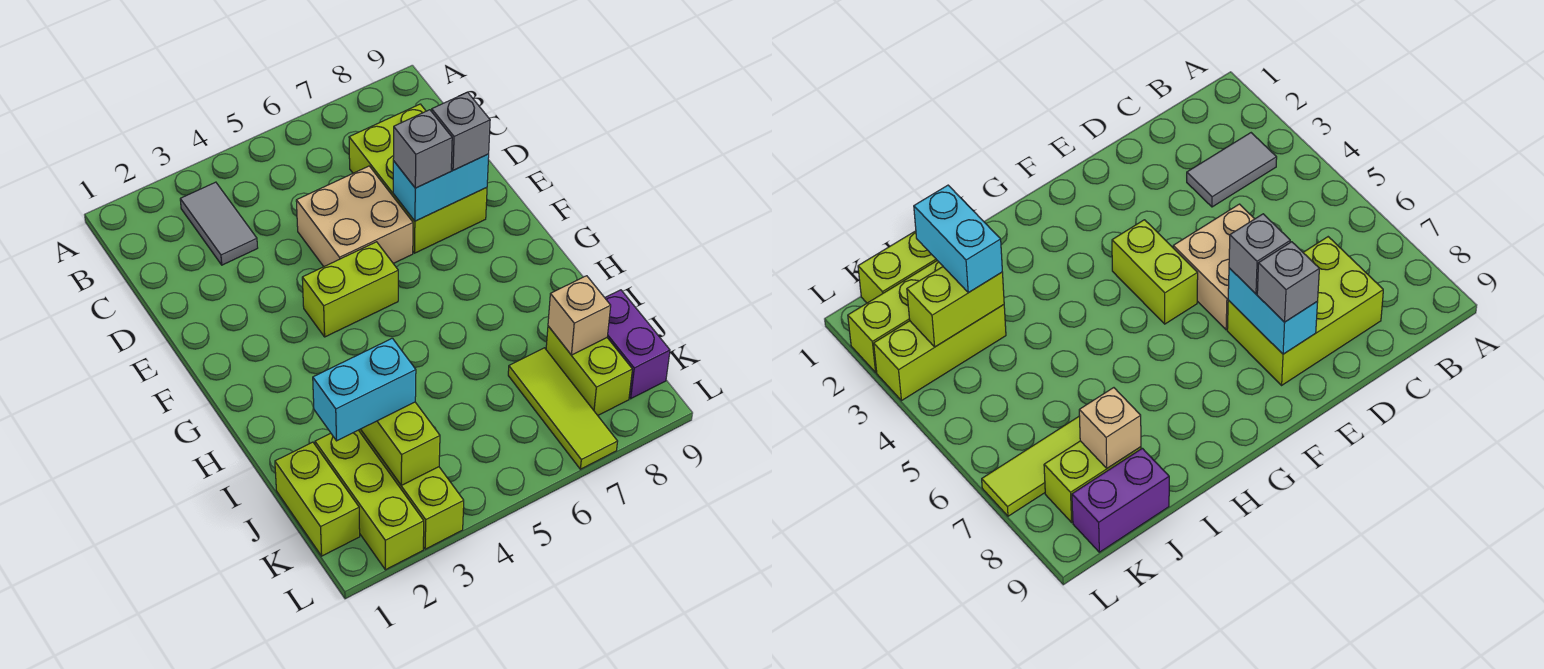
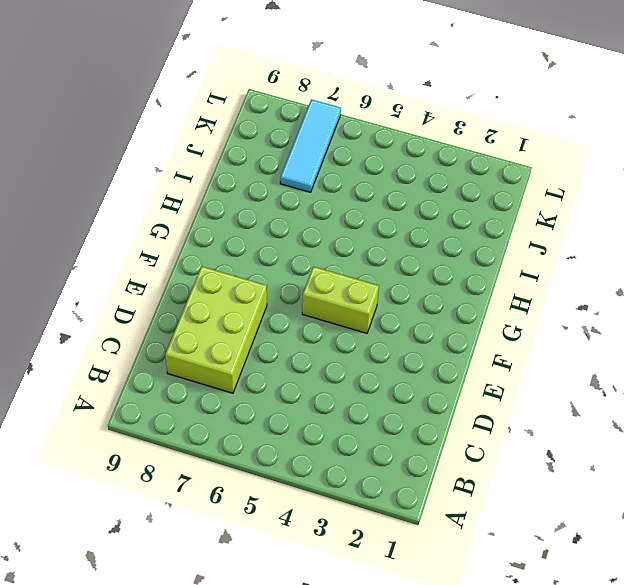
cyan 1x3 tile [280,99,341,192] -> lime 1x3 tile [508,348,618,469]
none -> grey 1x2 tile [180,182,258,265]
none -> tan 2x2 brick [296,166,413,266]
none -> lime 1x2 brick [275,442,360,556]

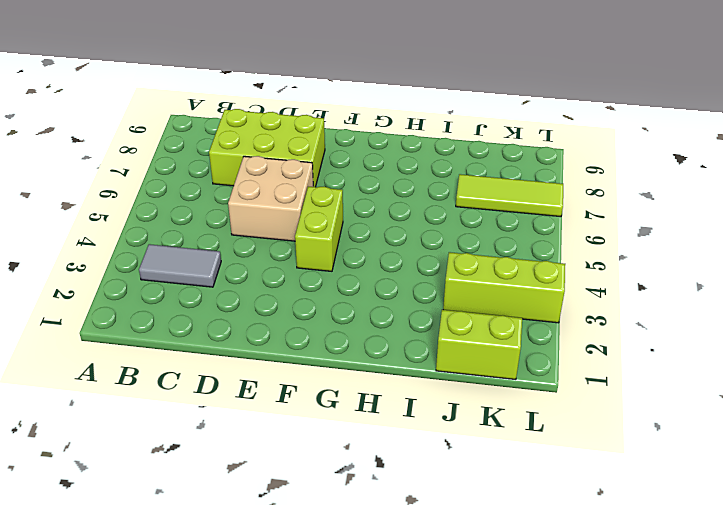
none -> lime 1x3 brick [315,430,424,570]
none -> lime 1x2 brick [546,326,632,415]
none -> purple 1x2 brick [605,290,670,399]

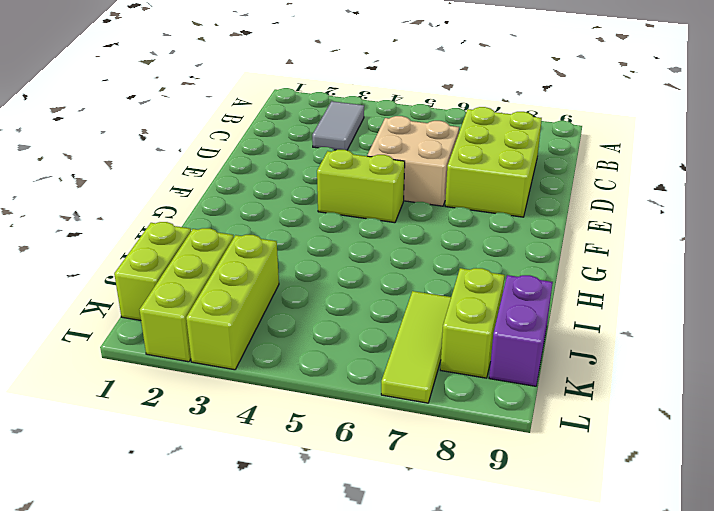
none -> cyan 1x2 brick [393,154,489,221]
none -> lime 1x2 brick [361,402,440,485]
none -> tan 1x1 brick [548,276,611,355]

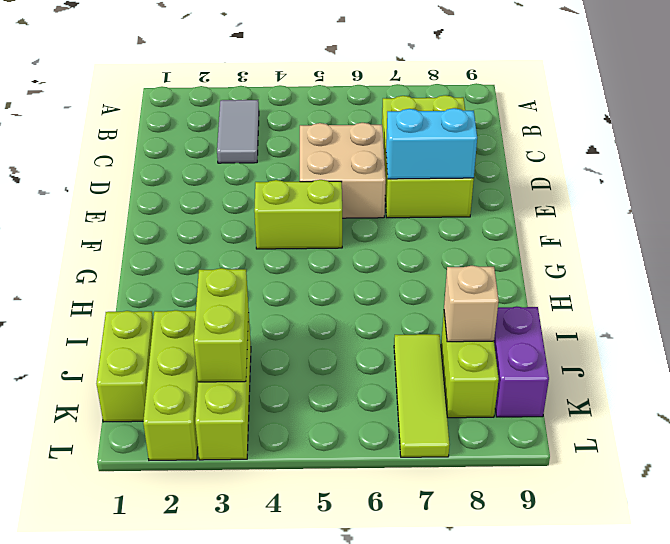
none -> grey 1x1 brick [393,110,452,188]
none -> grey 1x1 brick [432,92,490,170]
none -> cyan 1x2 brick [313,338,416,441]

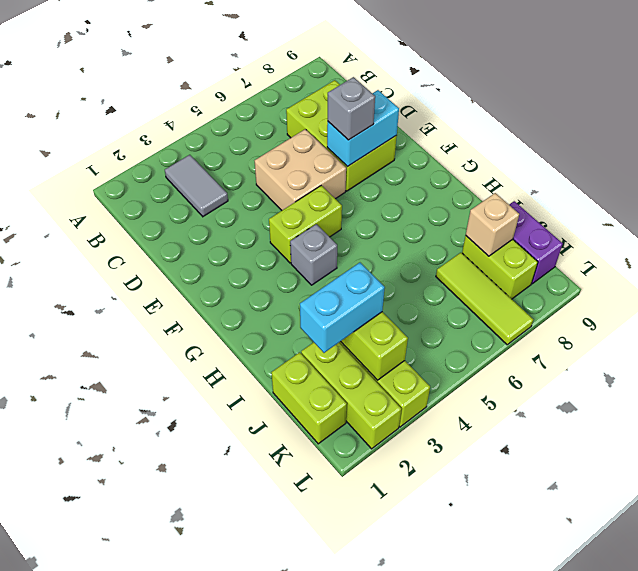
grey 1x1 brick [290,224,337,285] -> grey 1x1 brick moved to [432,92,490,170]

